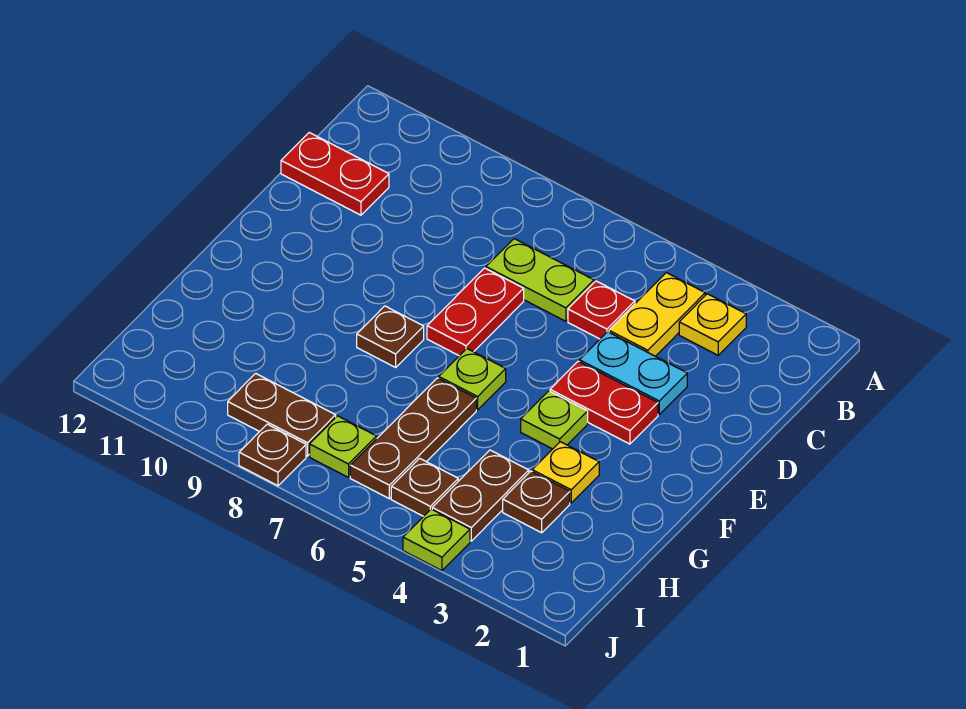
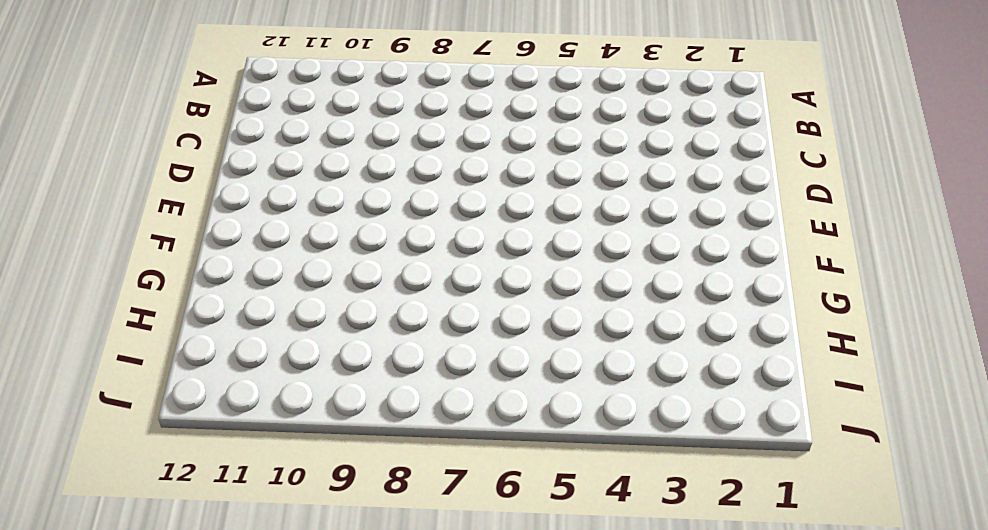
none -> yellow 1x1 plate [679,294,746,355]
none -> yellow 1x2 plate [609,273,705,356]
none -> red 1x1 plate [568,281,635,339]

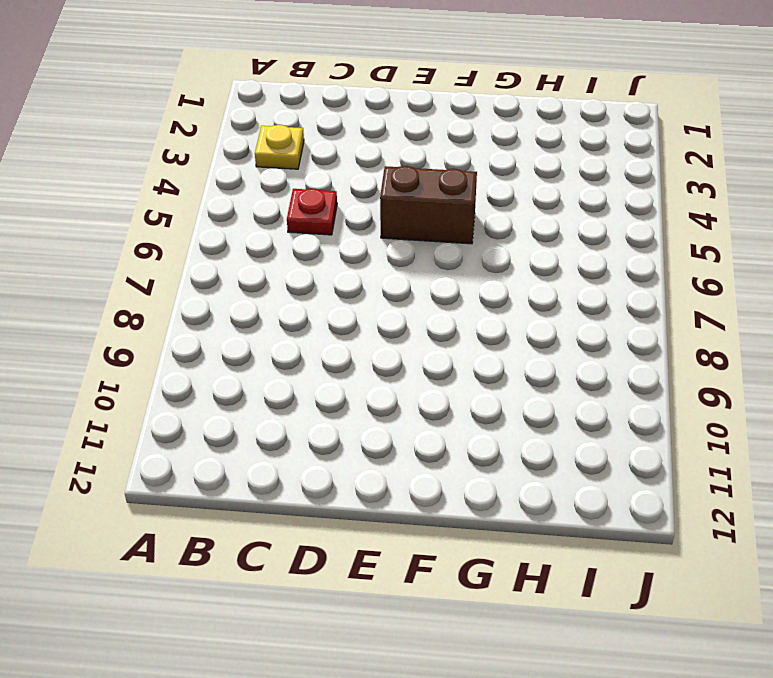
brown 1x2 brick [380,166,477,244] -> none
none -> yellow 1x2 plate [609,273,705,356]
none -> lime 1x2 plate [486,239,594,321]
none -> red 1x2 plate [281,133,389,215]

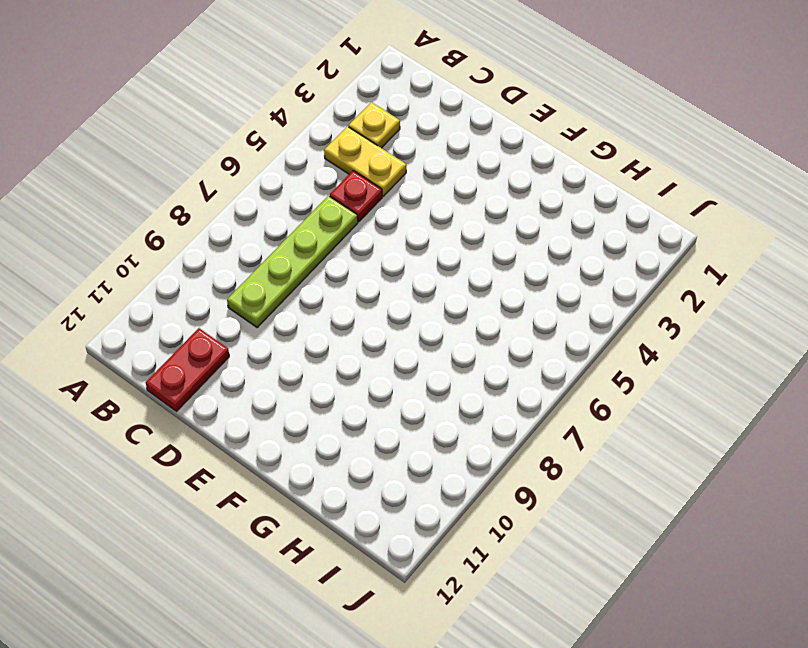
lime 1x4 plate [227,196,358,328] -> lime 1x2 plate [486,239,594,321]
none -> cyan 1x2 plate [579,332,687,414]
none -> red 1x2 plate [427,268,524,356]
none -> red 1x2 plate [550,361,658,444]

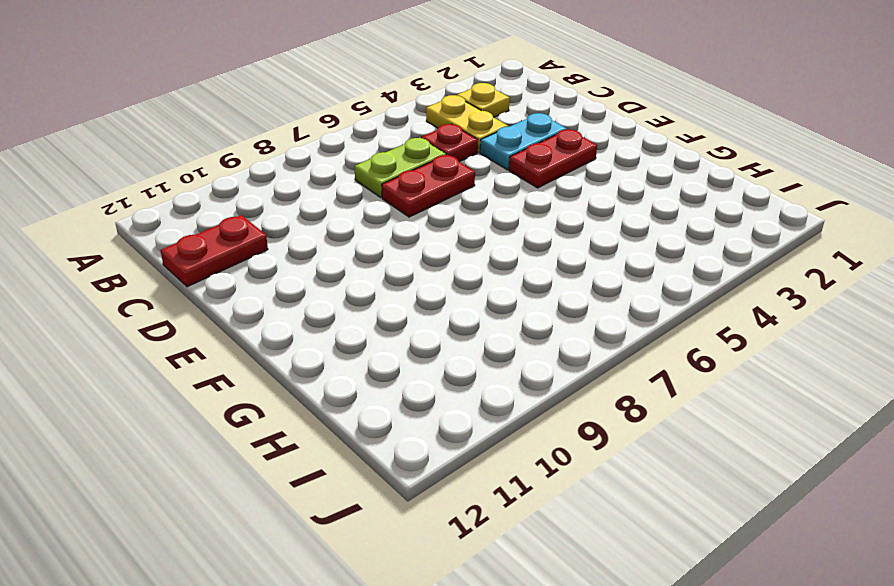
red 1x2 plate [382,155,475,217] -> red 1x2 plate turned to [427,268,524,356]
none -> lime 1x1 plate [521,391,588,449]
none -> lime 1x1 plate [439,349,506,410]
none -> brown 1x1 plate [357,306,424,367]

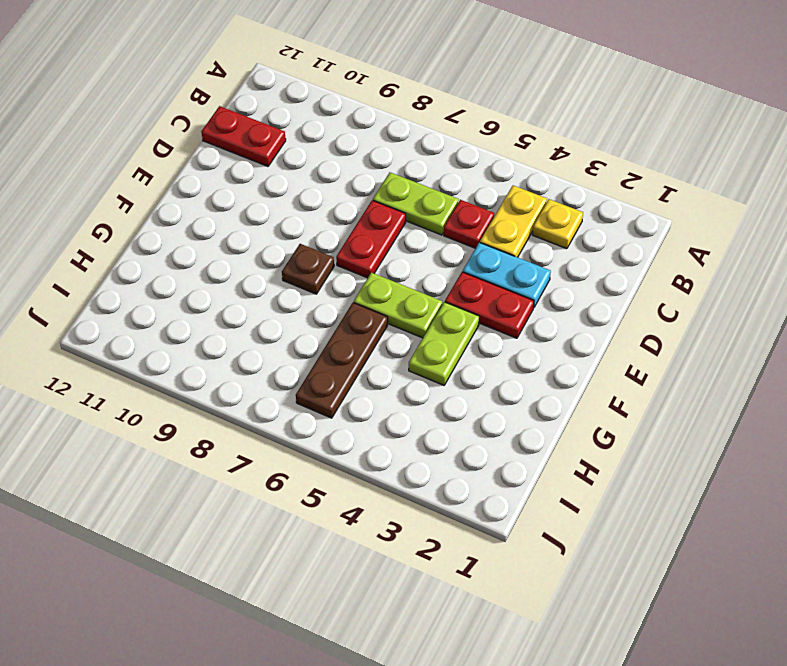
lime 1x2 plate [409,302,479,385] -> lime 1x1 plate [521,391,588,449]
lime 1x2 plate [354,273,442,338] -> lime 1x1 plate [439,349,506,410]
none -> yellow 1x1 plate [532,442,599,503]
none -> brown 1x1 plate [503,471,570,533]
none -> brown 1x2 plate [432,450,529,541]

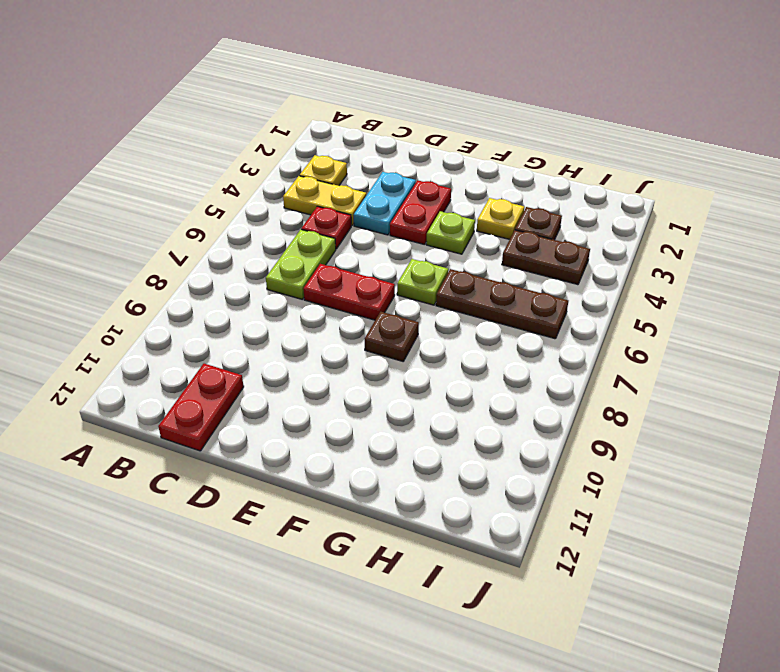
none -> brown 1x1 plate [391,458,458,516]
none -> lime 1x1 plate [310,416,377,477]
none -> brown 1x2 plate [228,373,336,456]

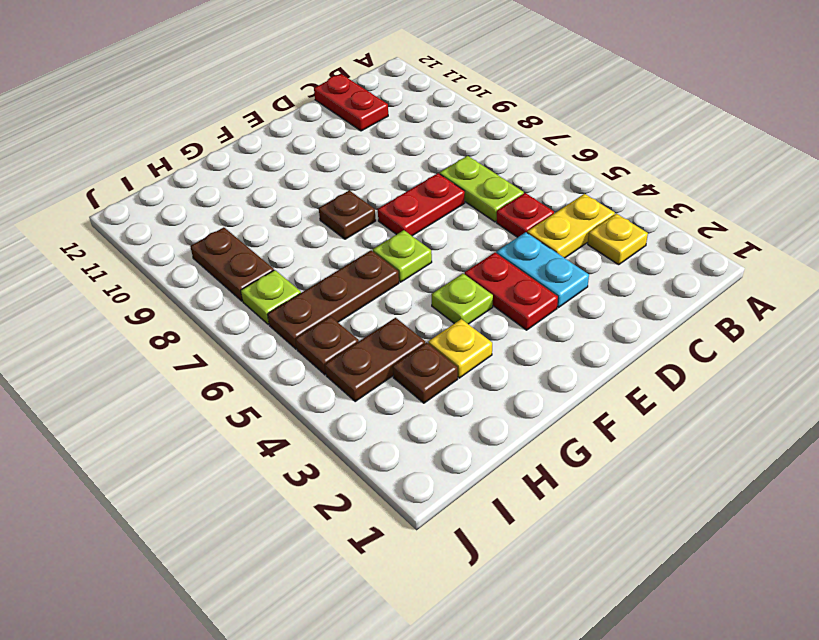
none -> lime 1x1 plate [403,509,470,571]
none -> brown 1x1 plate [239,424,306,486]

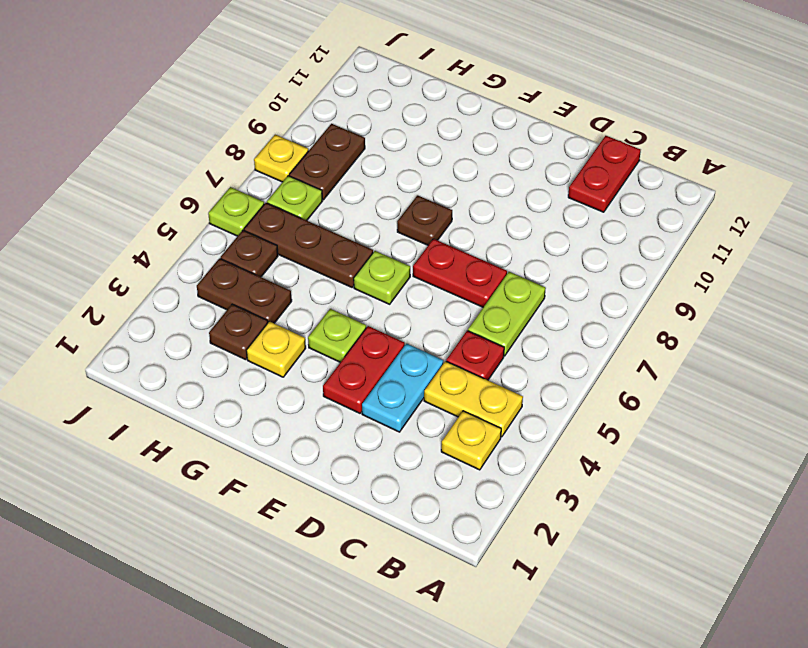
lime 1x1 plate [208,187,264,236] -> lime 1x1 plate moved to [403,509,470,571]
yellow 1x1 plate [254,135,308,182] -> brown 1x1 plate [239,424,306,486]

